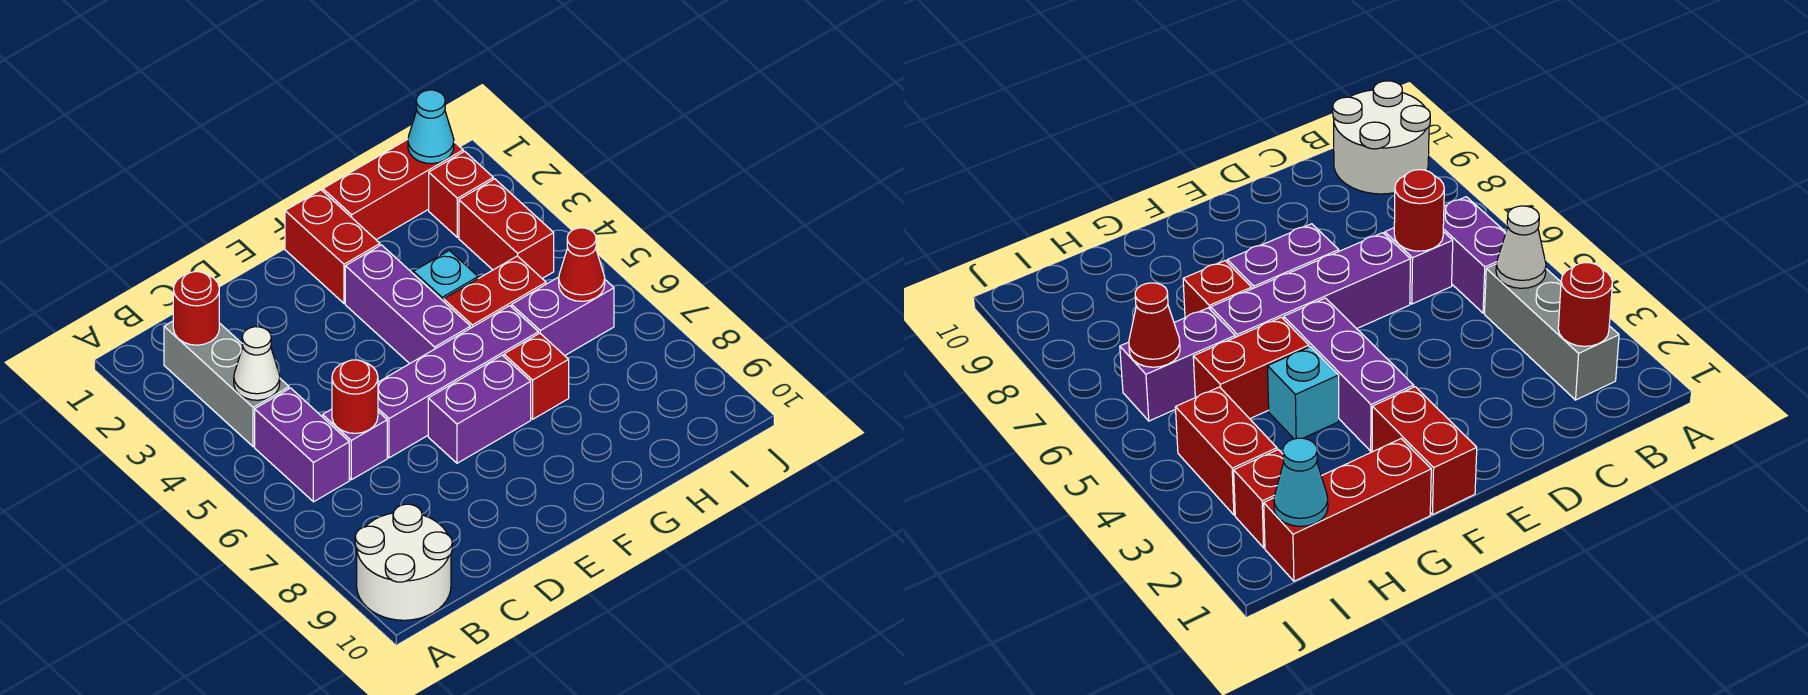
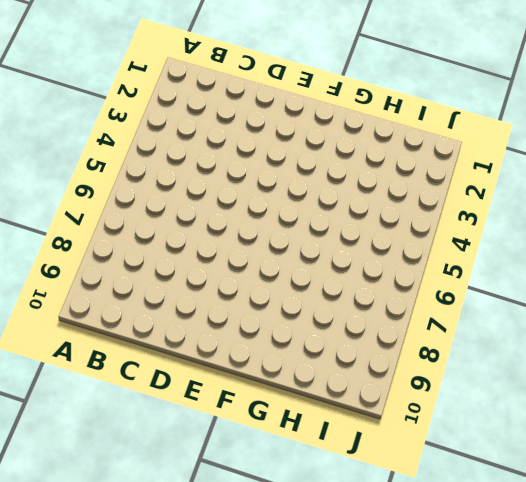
none -> white 2x2 round brick [355,504,452,620]
none -> grey 1x3 brick [164,321,289,447]
none -> purple 1x2 brick [255,388,349,502]

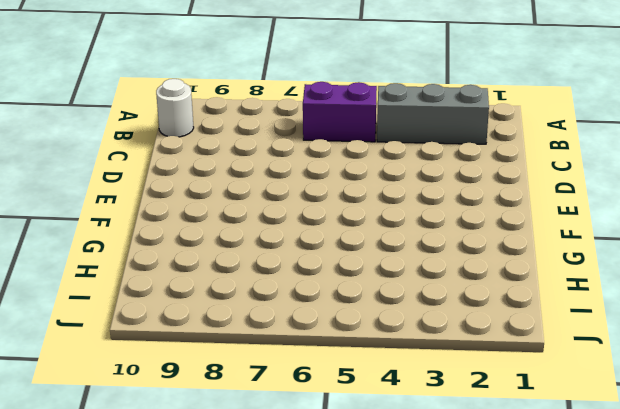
white 1x1 round brick [156,79,194,137] -> white 2x2 round brick [355,504,452,620]
none -> purple 1x1 brick [323,409,387,480]
none -> purple 1x4 brick [378,306,538,458]
none -> purple 1x2 brick [428,355,531,463]

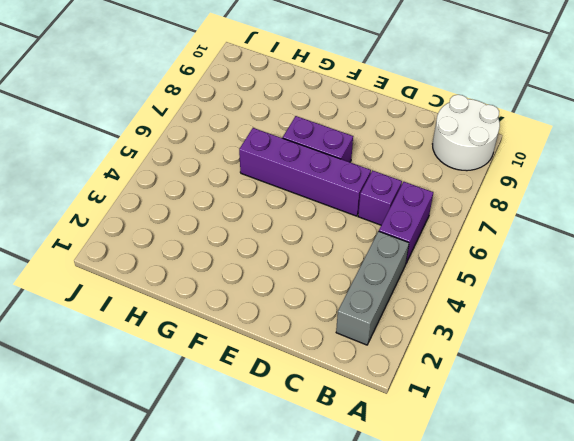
none -> red 1x2 brick [285,190,380,303]
none -> purple 1x3 brick [345,245,470,364]
none -> red 1x3 brick [323,139,463,240]

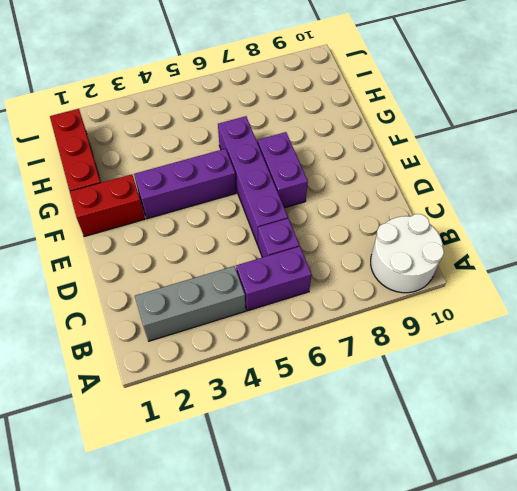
none -> cyan 1x1 brick [413,250,478,301]
none -> red 1x2 brick [444,256,546,328]
none -> red 1x1 brick [504,333,569,419]

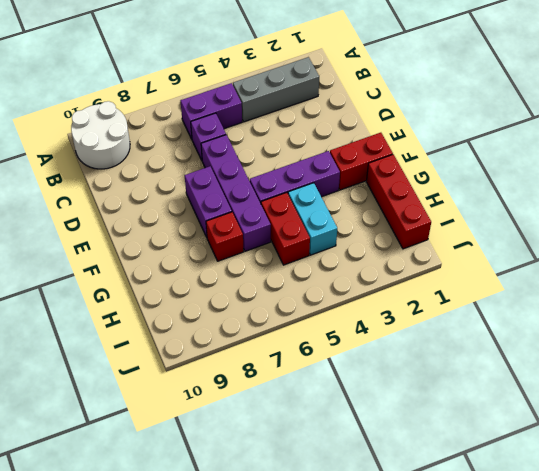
cyan 1x2 brick [288,183,337,255] -> cyan 1x1 brick [413,250,478,301]
none -> purple 1x2 brick [512,277,614,356]
none -> red 1x1 brick [429,151,493,237]
none -> red 1x2 brick [459,179,554,278]

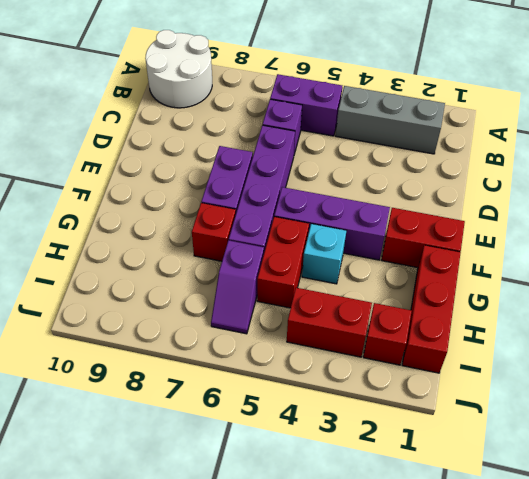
purple 1x2 slope [211,240,264,334] -> purple 1x2 brick [512,277,614,356]
none -> red 1x1 round brick [173,272,219,345]
none -> white 1x1 cone [234,327,280,400]
none -> red 1x1 round brick [332,360,378,433]

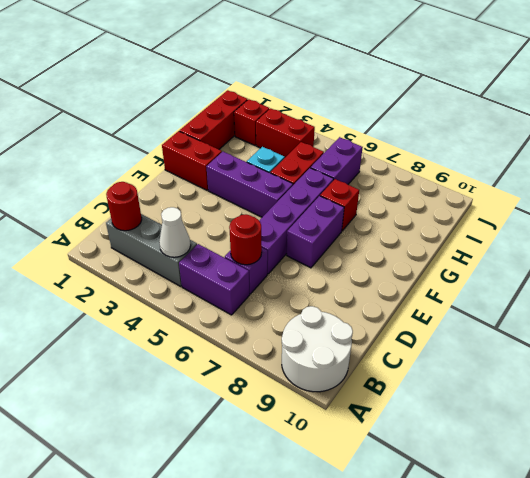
none -> cyan 1x1 cone [408,90,454,164]
none -> red 1x1 cone [559,228,605,301]

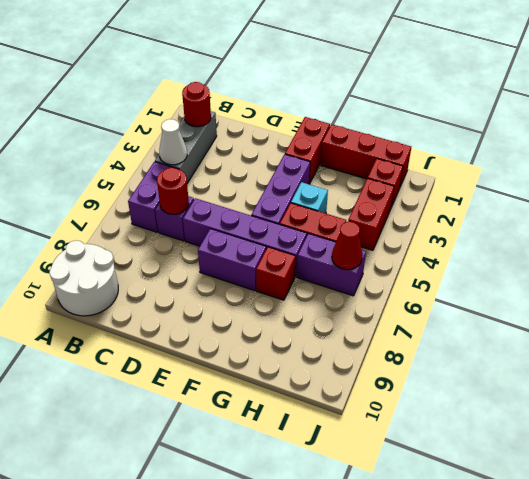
none -> cyan 1x1 cone [408,90,454,164]

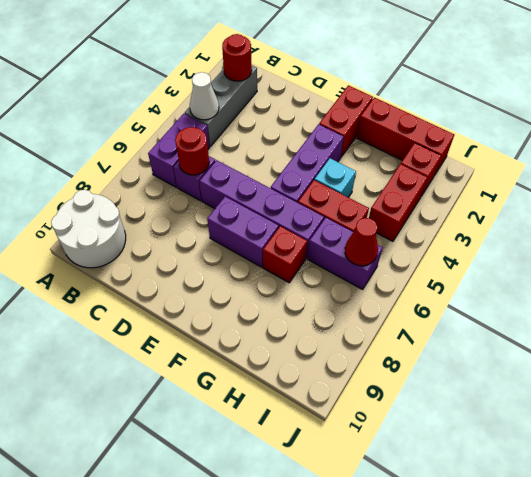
none -> cyan 1x1 cone [408,90,454,164]

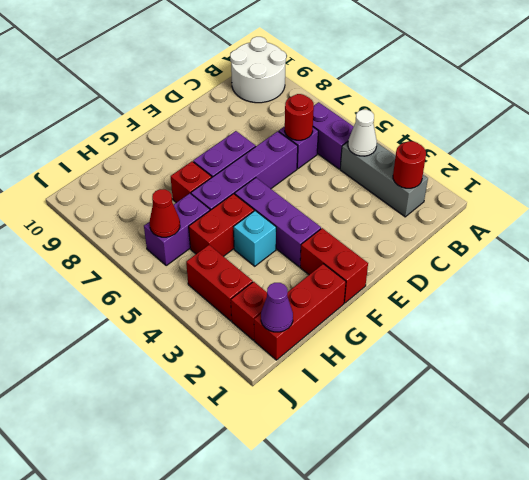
purple 1x1 cone [261,283,293,332] -> cyan 1x1 cone [408,90,454,164]

